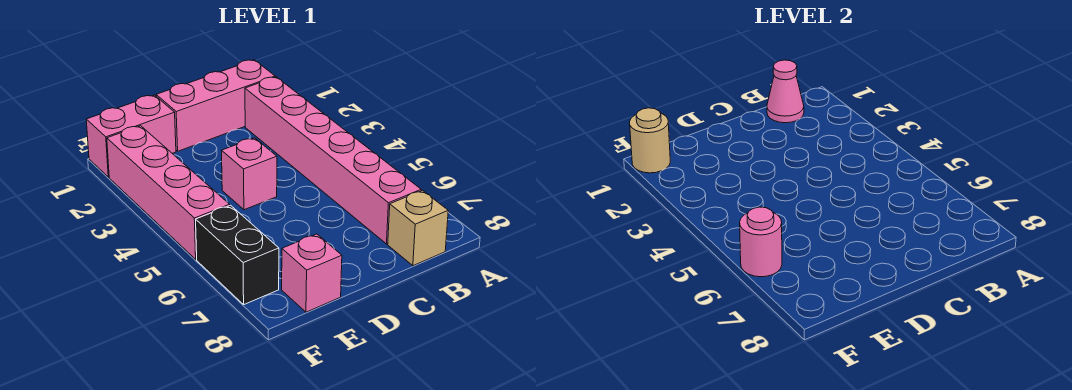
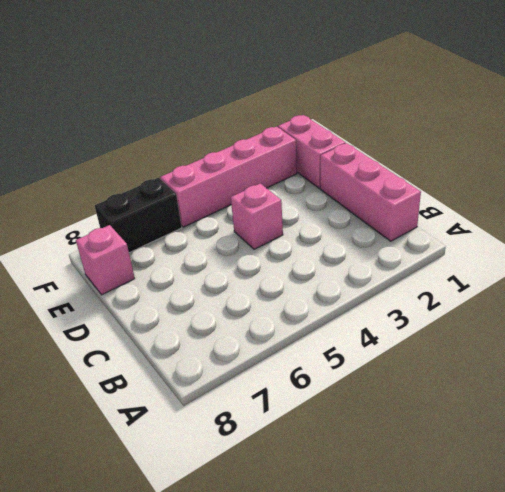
none -> pink 1x6 brick [245,77,421,244]
none -> tan 1x1 brick [388,190,448,266]

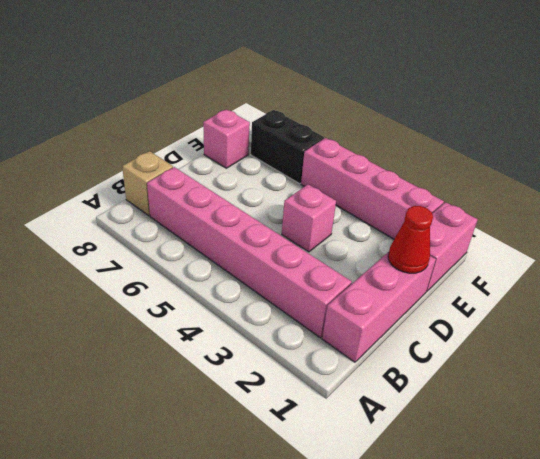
red 1x1 cone [388,206,433,273] -> none
none -> pink 1x1 cone [767,60,804,123]
none -> tan 1x1 round brick [630,108,670,173]

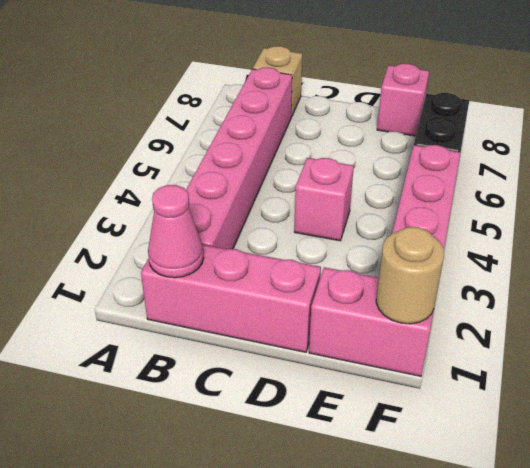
none -> pink 1x1 round brick [740,207,782,277]

